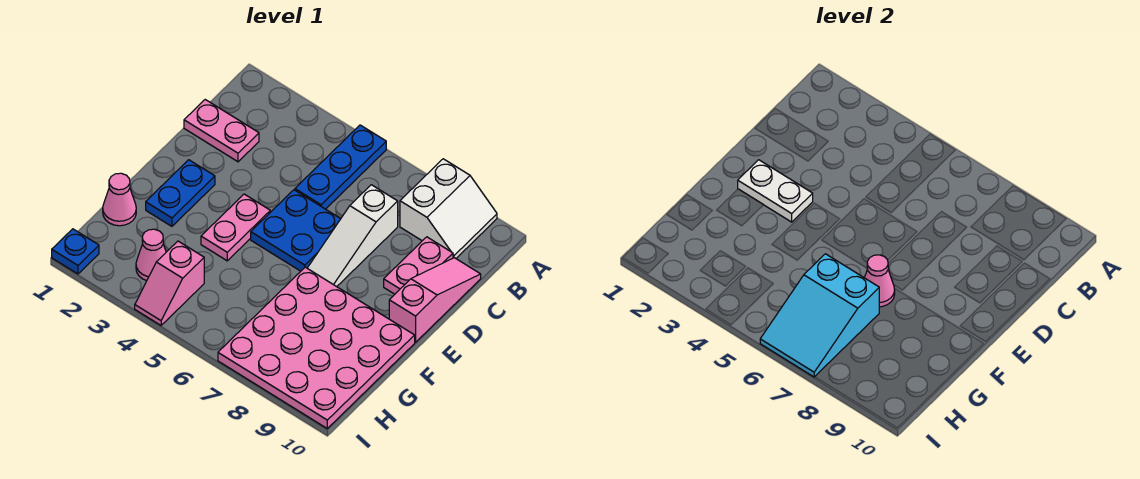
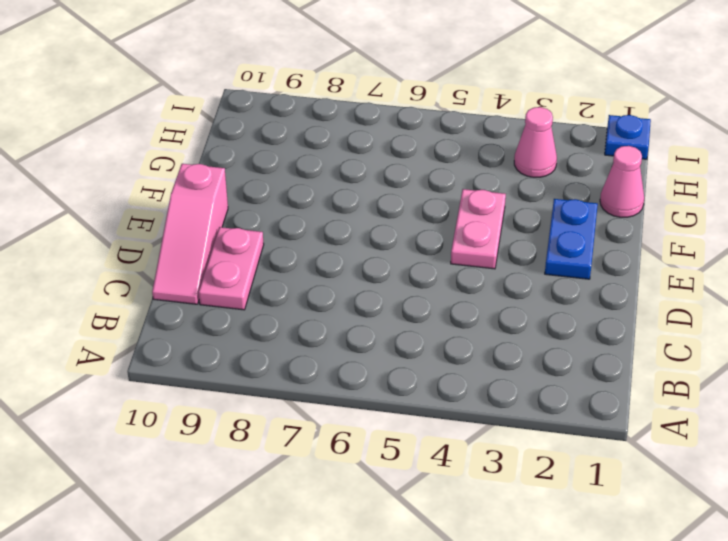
none -> blue 1x3 plate [295,125,386,209]
none -> white 2x2 slope [400,159,497,258]
none -> pink 1x2 plate [184,100,259,162]

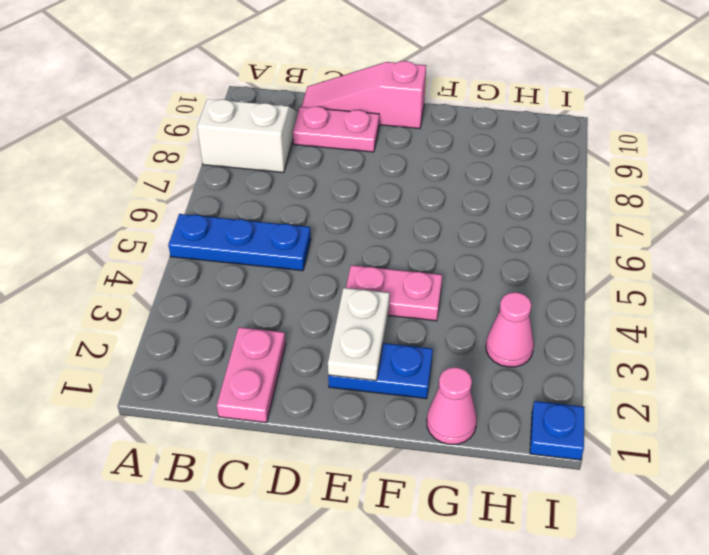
none -> white 1x3 slope [307,185,398,287]
none -> blue 2x2 plate [251,190,340,271]
none -> pink 4x4 plate [218,267,415,428]

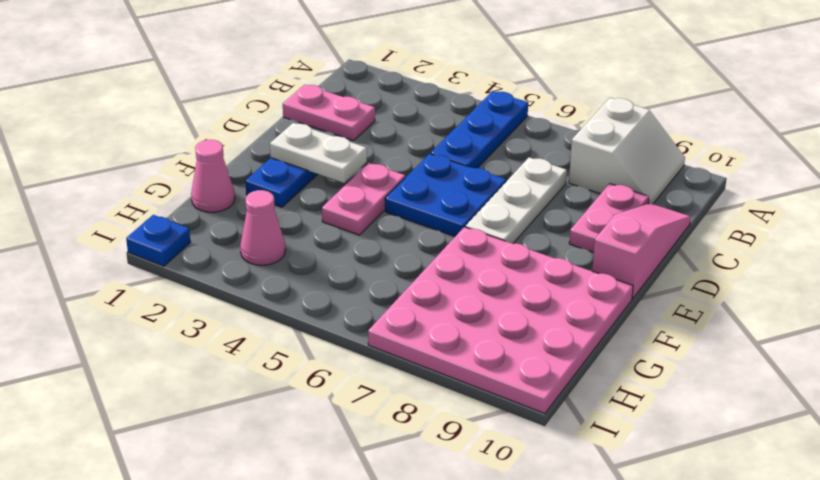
white 1x3 plate [465,157,567,244] -> white 1x3 slope [307,185,398,287]
none -> pink 1x2 slope [135,241,204,325]
none -> pink 1x1 cone [865,255,895,307]
none -> cyan 2x3 slope [760,254,879,377]

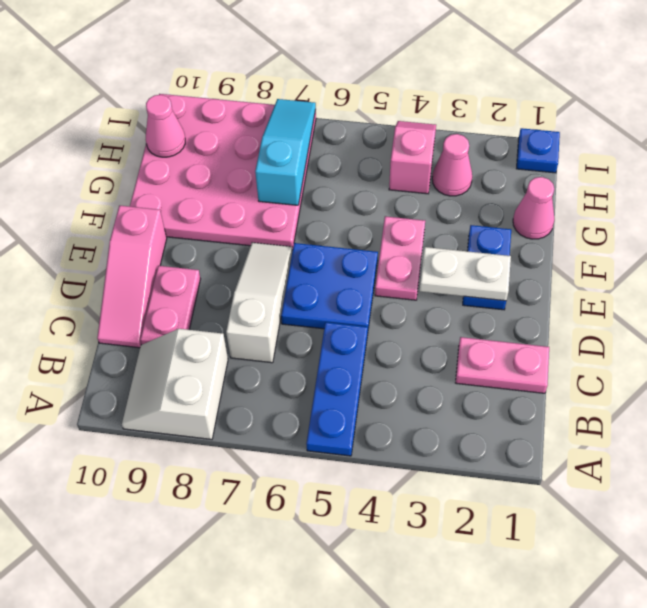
cyan 1x3 slope [255,99,316,205] -> cyan 2x3 slope [760,254,879,377]
pink 1x1 cone [146,95,185,157] -> pink 1x1 cone moved to [865,255,895,307]

